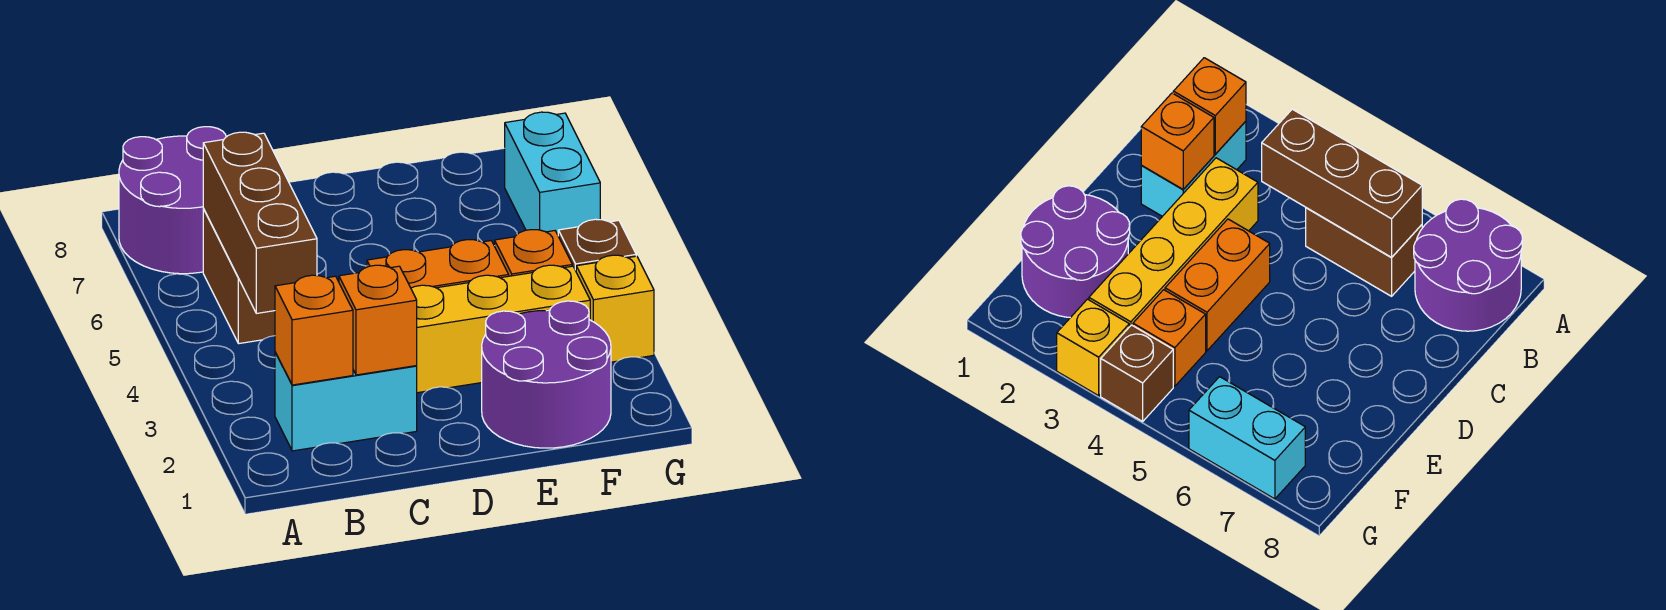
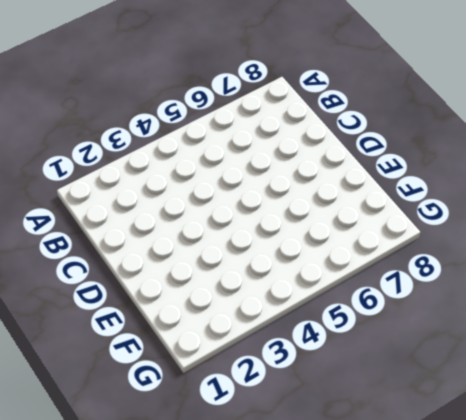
none -> purple 2x2 round brick [119,127,226,274]
none -> cyan 1x2 brick [275,352,417,451]
none -> brown 1x2 brick [203,209,275,344]

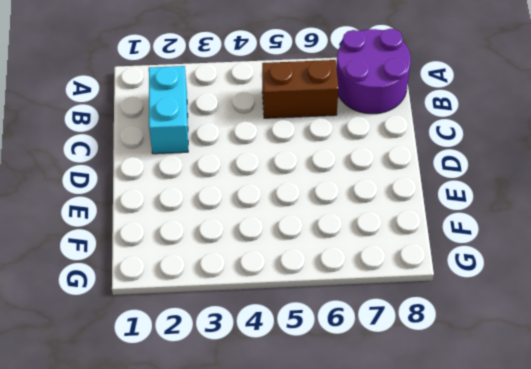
none -> yellow 1x4 brick [411,265,590,393]
none -> orange 1x2 brick [367,240,509,288]
none -> purple 2x2 round brick [482,301,611,448]

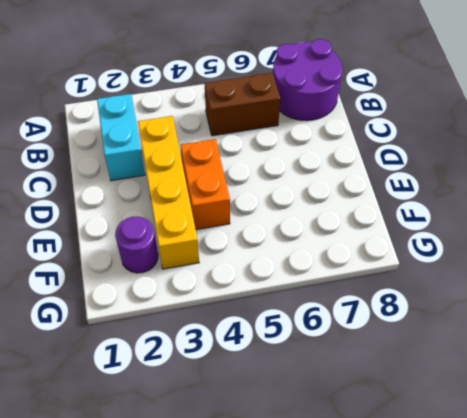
purple 1x1 round brick [115,217,158,273] -> purple 2x2 round brick [482,301,611,448]
none -> orange 1x1 brick [495,230,572,276]
none -> yellow 1x1 brick [576,255,654,362]
none -> brown 1x1 brick [558,219,636,271]

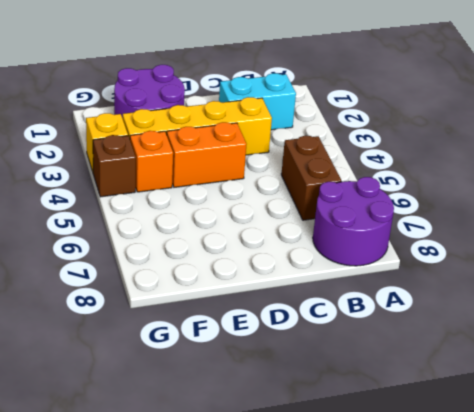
none -> cyan 1x2 brick [505,112,600,235]
none -> orange 1x1 brick [275,275,353,385]
none -> brown 1x3 brick [203,132,317,313]

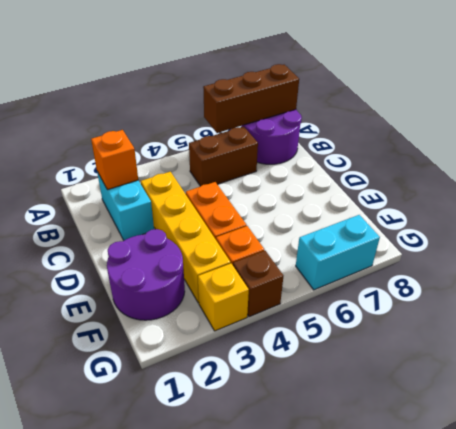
brown 1x3 brick [203,64,299,133] -> brown 1x3 brick moved to [203,132,317,313]
none -> orange 1x1 brick [339,265,417,375]

